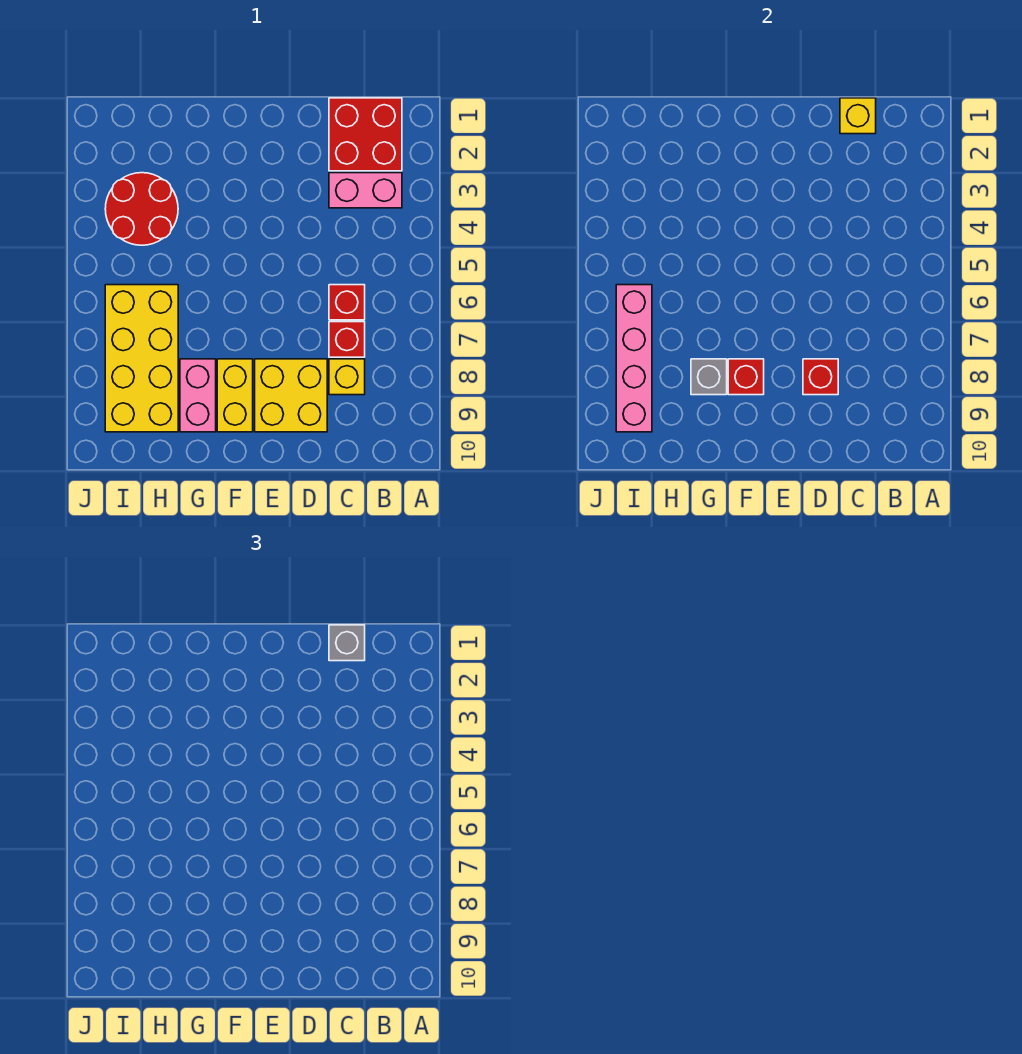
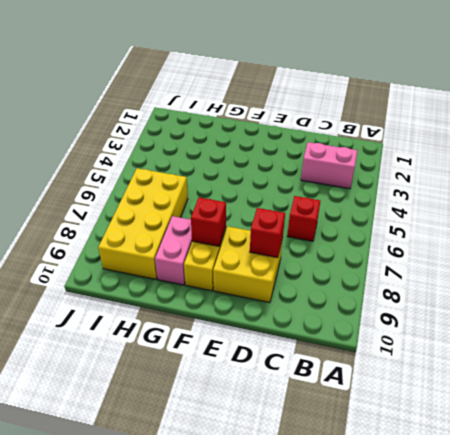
none -> red 2x2 brick [329,98,402,171]
none -> red 1x1 brick [329,322,365,357]
none -> yellow 1x1 brick [329,359,365,395]

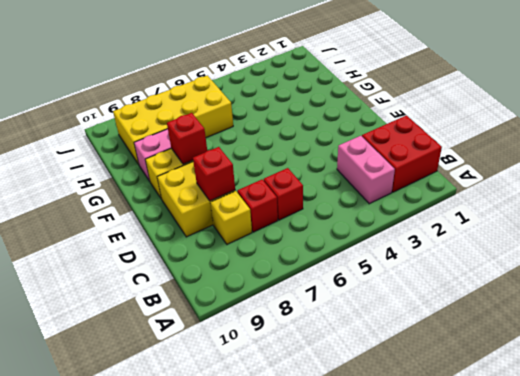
none -> red 2x2 round brick [105,173,178,245]
none -> yellow 1x1 brick [840,98,876,134]
none -> grey 1x1 brick [691,359,727,395]

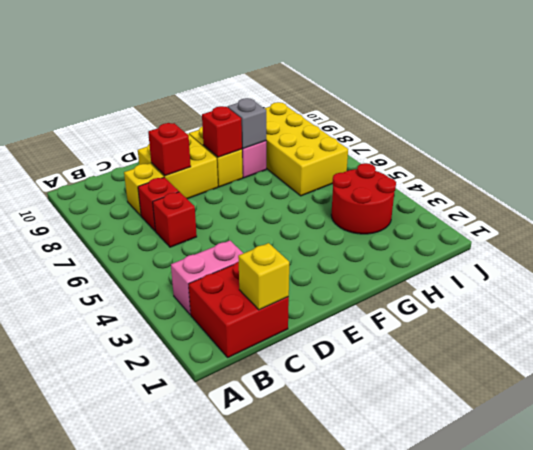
none -> pink 1x4 brick [616,285,652,432]
none -> grey 1x1 brick [329,625,365,661]

